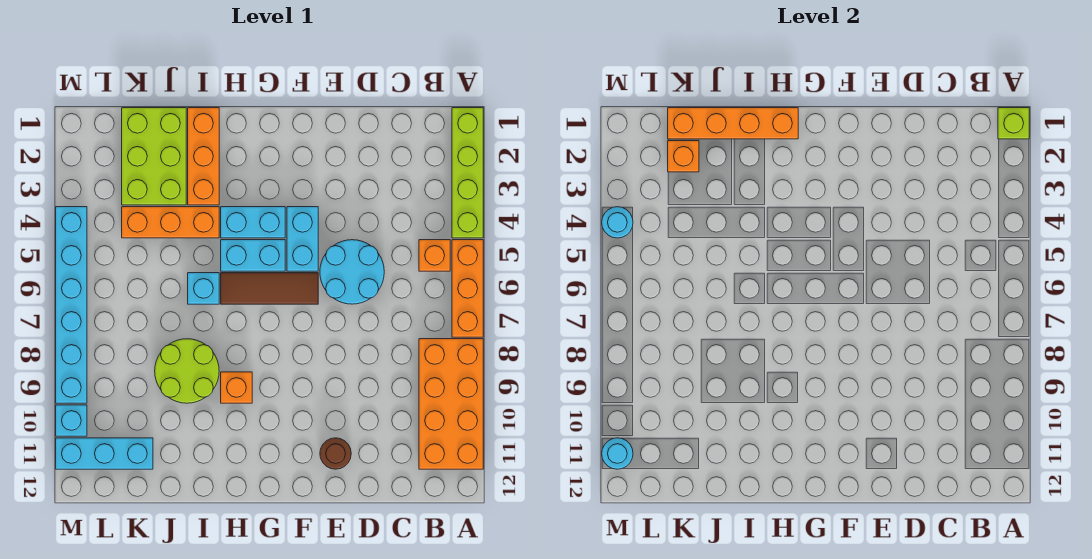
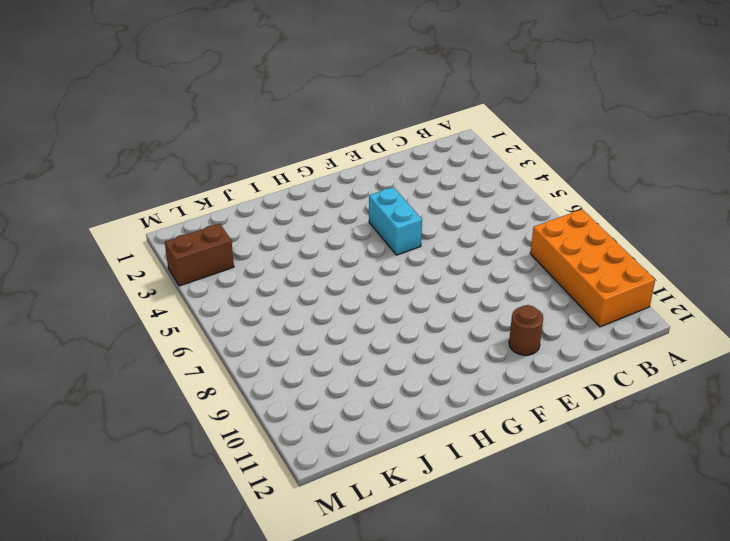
brown 1x2 brick [165,224,234,286] -> none
none -> lime 1x4 brick [452,108,483,238]
none -> orange 1x3 brick [452,240,483,337]
none -> orange 1x1 brick [419,240,450,271]

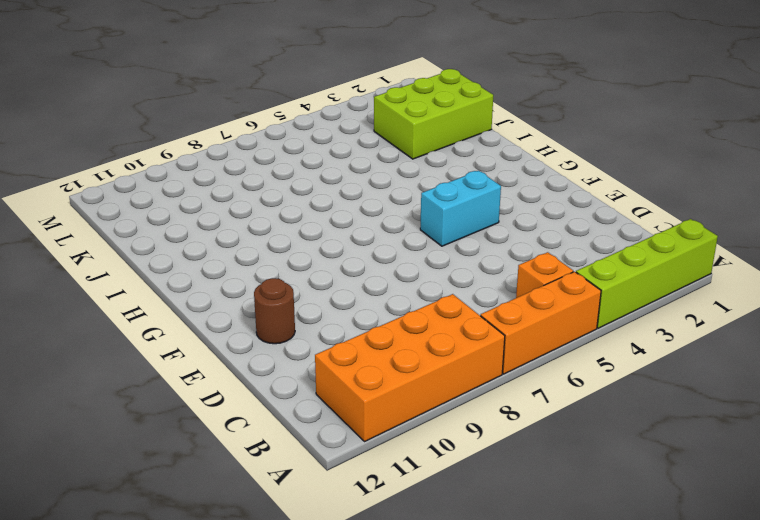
none -> cyan 2x2 round brick [320,240,384,304]
none -> brown 1x3 tile [221,273,318,304]
none -> cyan 1x2 brick [221,207,285,238]

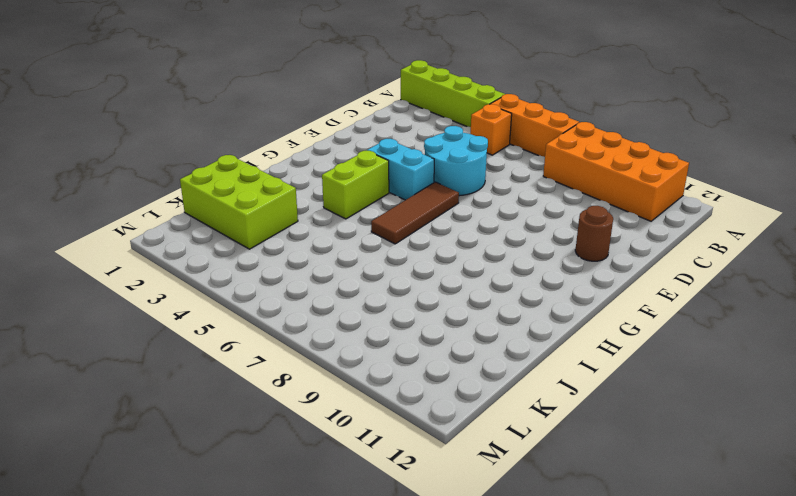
lime 1x2 brick [322,151,389,219] -> cyan 1x2 brick [221,207,285,238]
none -> cyan 1x2 brick [221,240,285,271]
none -> orange 1x1 brick [221,372,252,403]
none -> orange 1x3 brick [188,108,219,205]

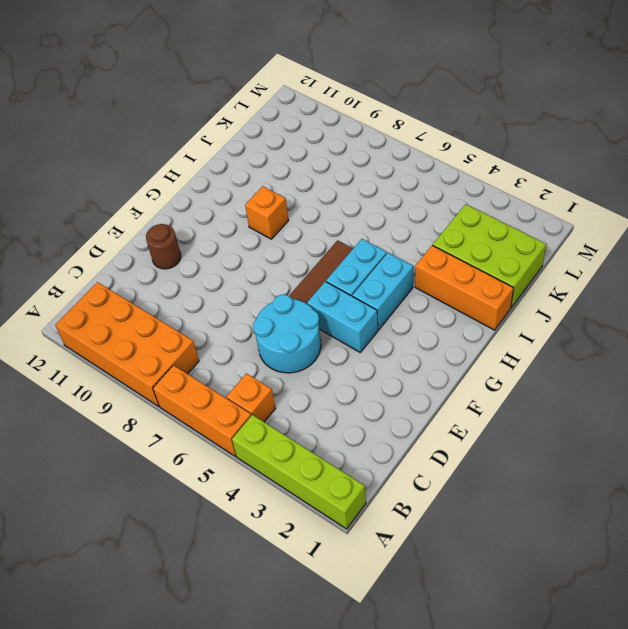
none -> orange 1x3 brick [122,207,219,238]
none -> cyan 1x1 brick [188,273,219,304]
none -> lime 2x2 round brick [155,339,219,403]

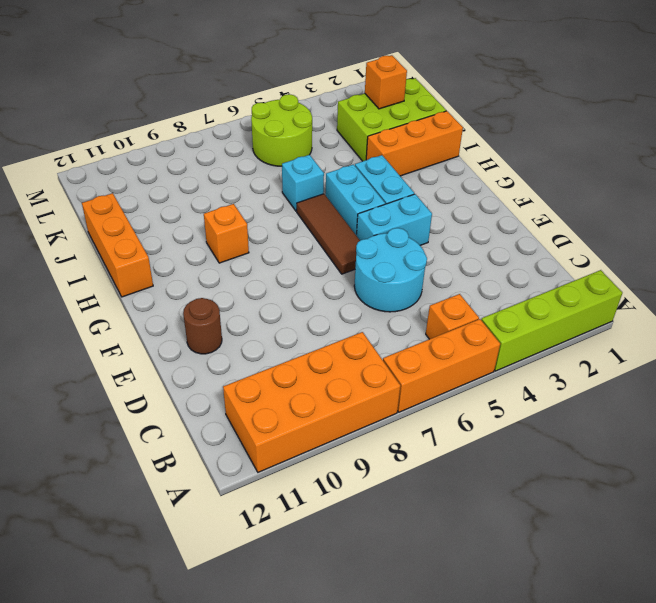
orange 1x3 brick [82,193,153,297] -> orange 1x3 brick moved to [122,207,219,238]
lime 2x2 round brick [251,94,312,166] -> lime 2x2 round brick moved to [155,339,219,403]
none -> cyan 1x3 brick [56,438,153,469]
none -> cyan 1x6 brick [56,207,87,403]
none -> cyan 1x1 brick [56,405,87,436]

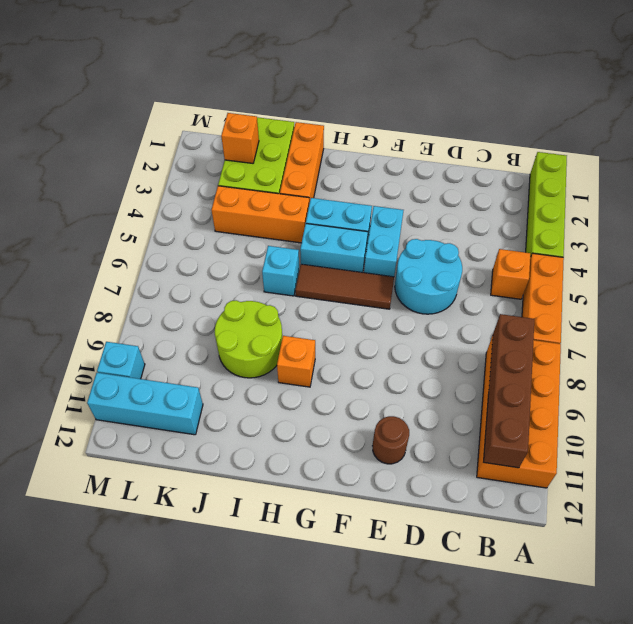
brown 1x4 brick [484,314,534,468] -> none
none -> cyan 1x6 brick [56,207,87,403]
none -> lime 1x1 brick [998,108,1029,139]
none -> orange 1x4 brick [668,108,798,139]

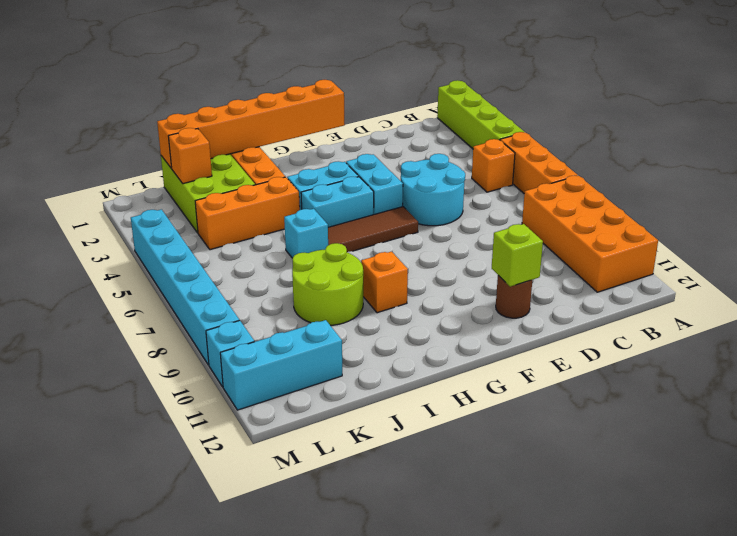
lime 1x1 brick [492,224,543,287] -> lime 1x1 brick moved to [998,108,1029,139]
orange 1x6 brick [157,80,345,168] -> orange 1x4 brick [668,108,798,139]
none -> cyan 1x1 round brick [602,207,633,238]
none -> cyan 1x1 round brick [602,438,633,469]

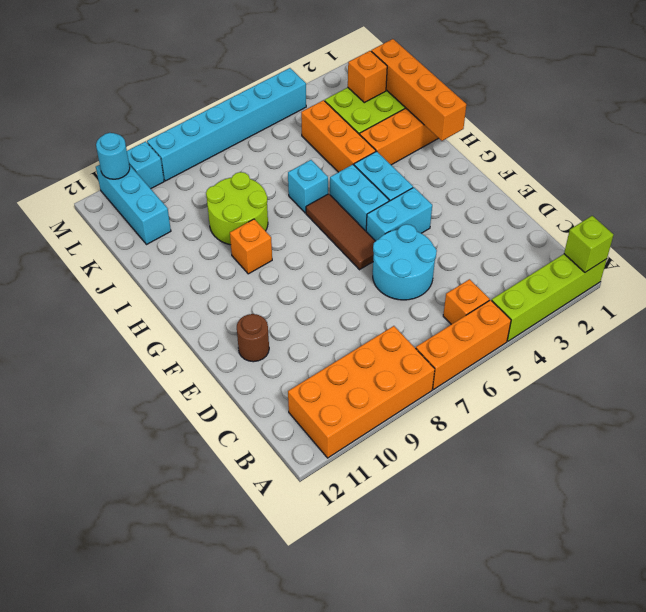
none -> cyan 1x1 round brick [602,207,633,238]

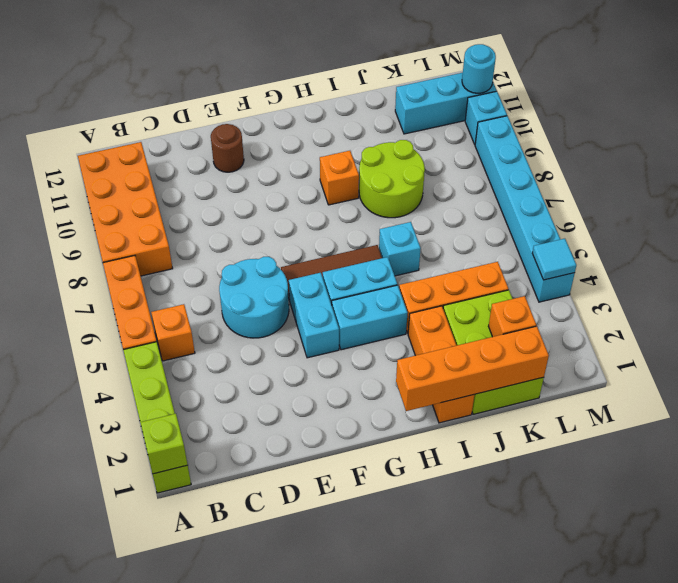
cyan 1x1 tile [532,239,576,280] -> cyan 1x1 round brick [602,207,633,238]

